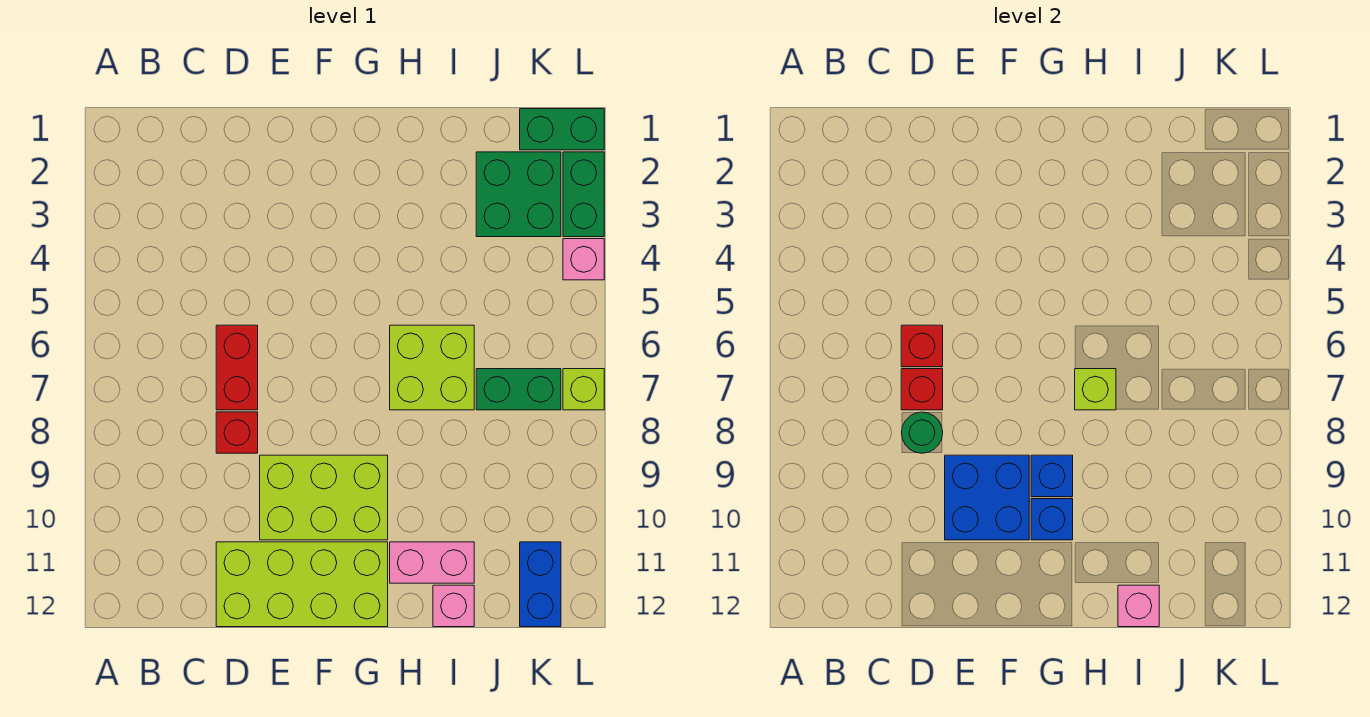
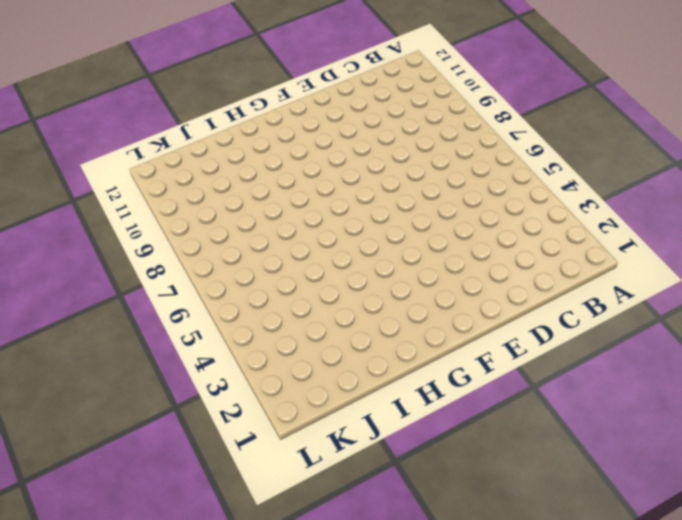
none -> red 1x2 brick [216,325,258,410]
none -> red 1x1 brick [216,412,258,453]
none -> lime 2x4 brick [216,542,388,627]

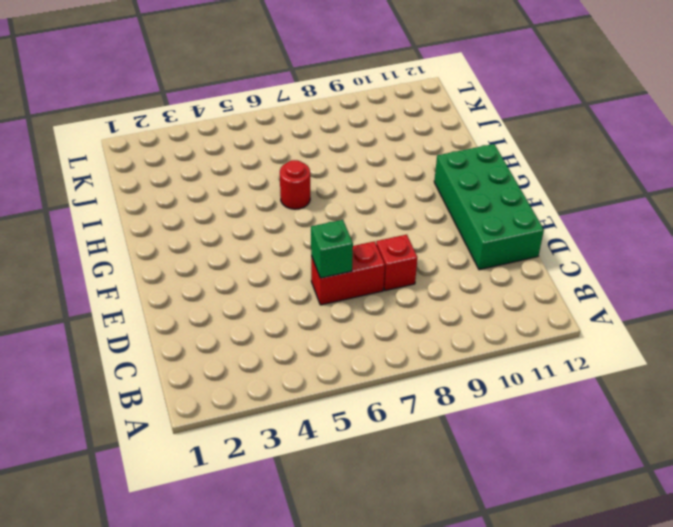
green 1x1 brick [311,220,353,278] -> red 1x1 brick [901,325,943,367]
green 2x4 brick [434,144,544,270] -> lime 2x4 brick [216,542,388,627]
red 1x1 round brick [280,160,310,209] -> lime 2x2 brick [390,325,474,410]
none -> lime 2x3 brick [260,455,388,540]
none -> pink 1x2 brick [390,542,474,583]
none -> pink 1x1 brick [433,585,474,627]

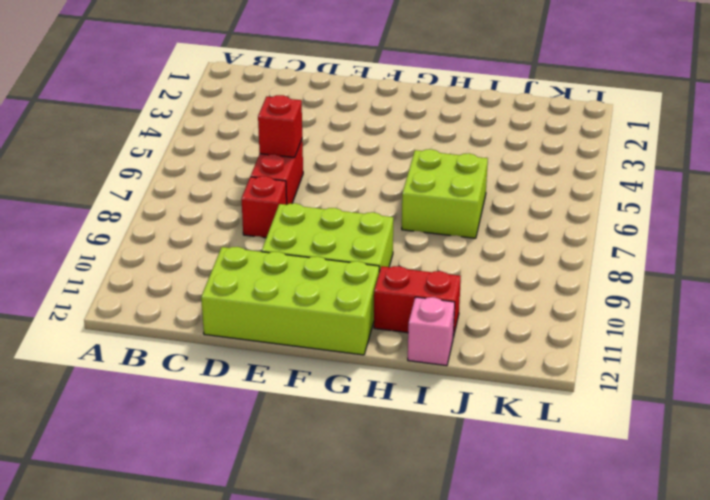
red 1x2 brick [374,266,461,338] -> pink 1x2 brick [390,542,474,583]
none -> green 2x2 brick [476,152,561,237]
none -> green 1x2 brick [476,369,561,410]
none -> green 1x2 brick [520,109,604,150]

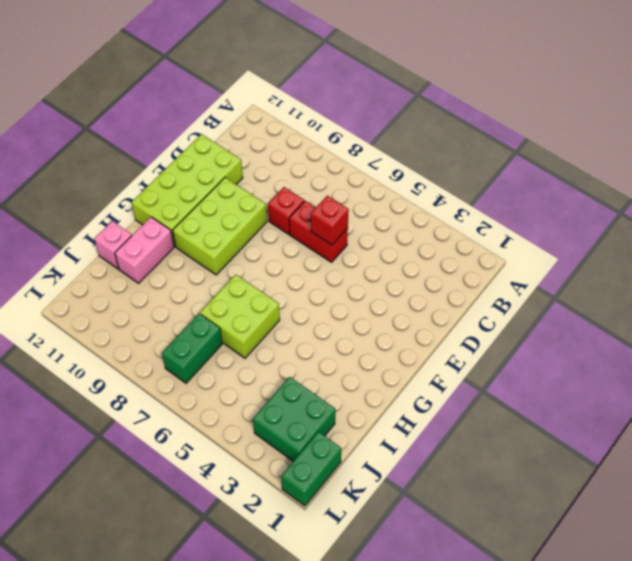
none -> blue 1x2 brick [520,542,561,627]
none -> green 1x2 brick [563,152,604,237]
none -> pink 1x1 brick [563,239,604,280]

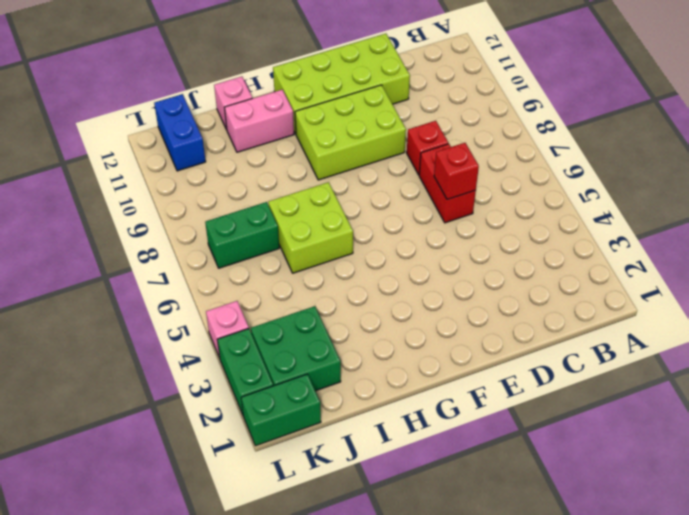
none -> lime 1x1 brick [563,369,604,410]
none -> red 1x1 brick [901,369,943,410]
none -> green 1x1 round brick [902,412,943,453]

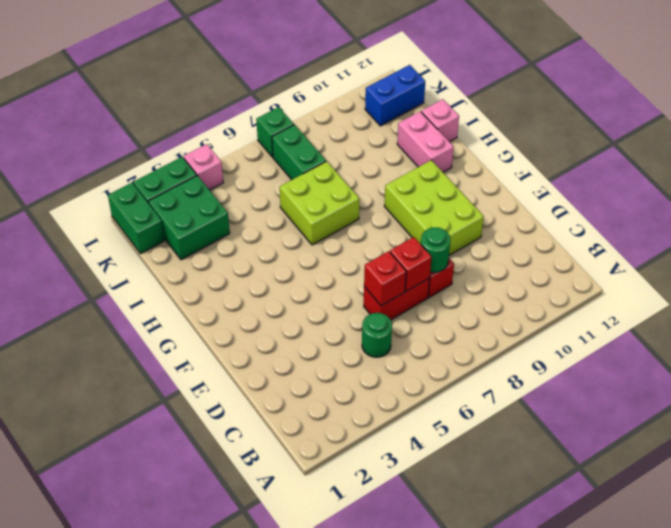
green 1x1 round brick [362,313,392,357] -> none
green 1x1 brick [256,107,294,157] -> lime 1x1 brick [563,369,604,410]
none -> lime 2x4 brick [216,542,388,627]
none -> blue 2x2 brick [945,455,1029,540]
none -> blue 1x1 brick [1031,455,1073,497]

